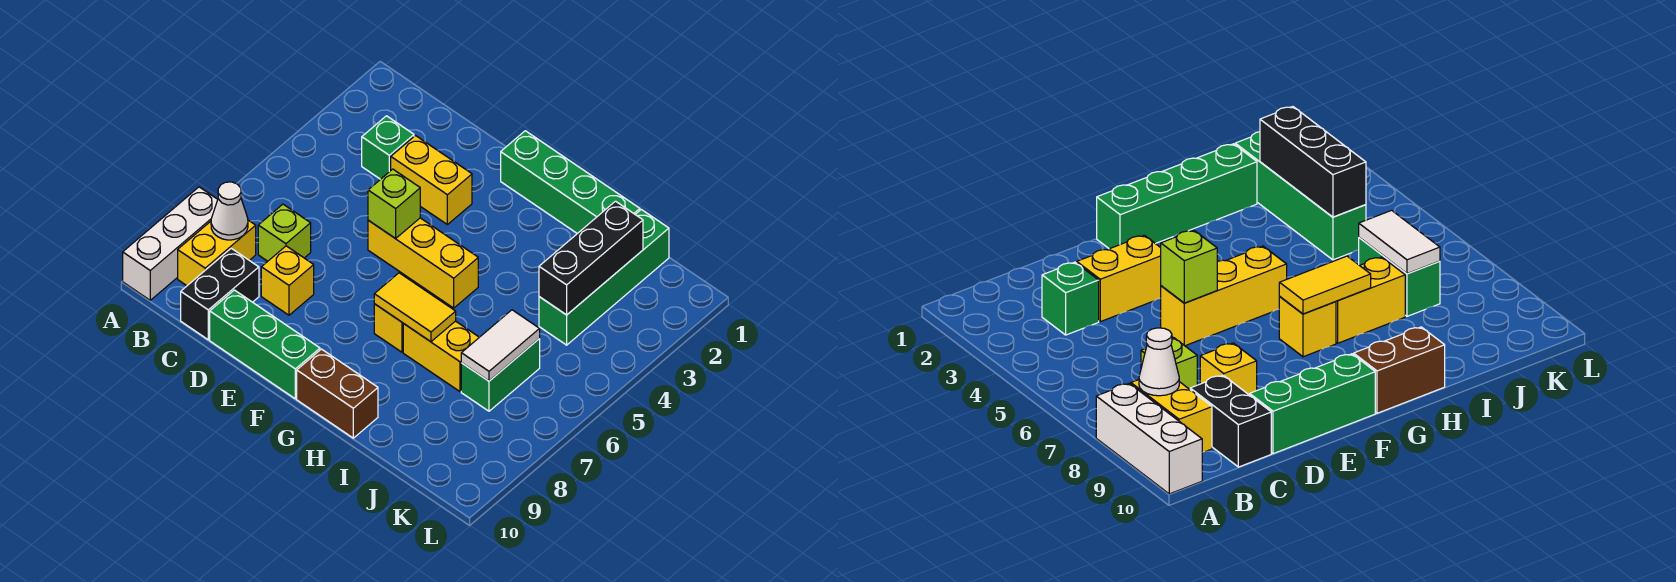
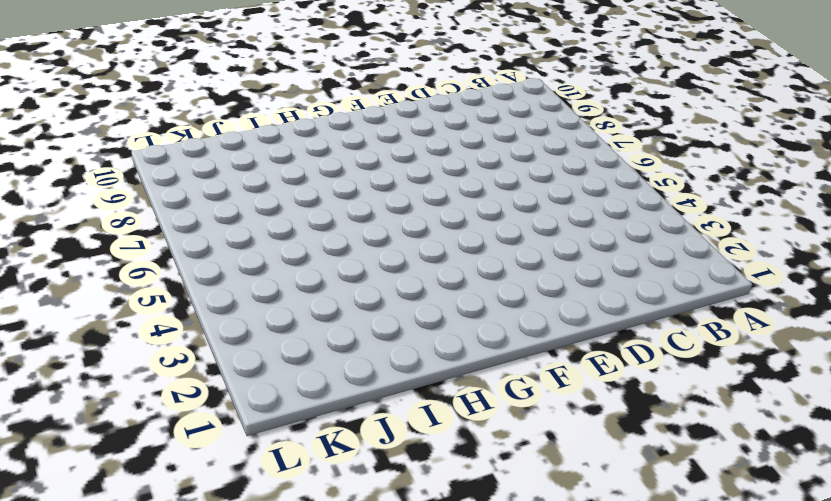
none -> white 1x3 brick [123,187,218,300]
none -> yellow 1x2 brick [178,220,256,286]
none -> green 1x1 brick [362,116,414,179]

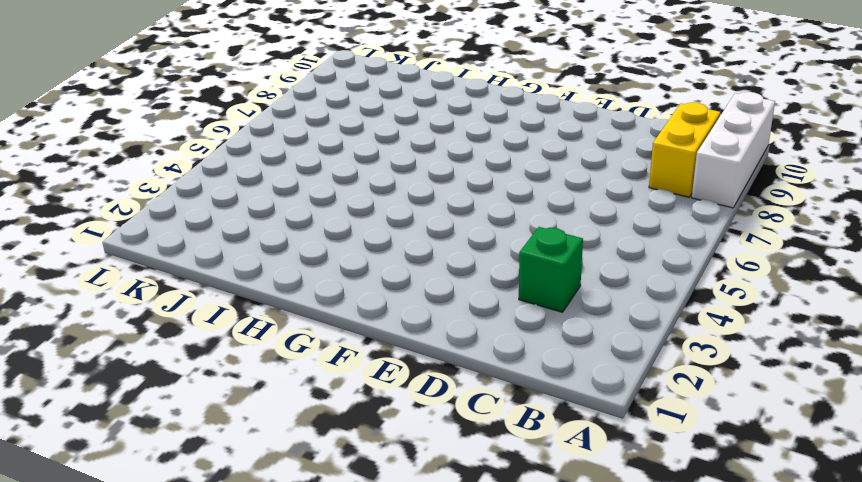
none -> lime 1x1 brick [258,204,311,261]
none -> black 1x2 brick [181,248,259,340]
none -> yellow 1x2 brick [391,136,472,225]

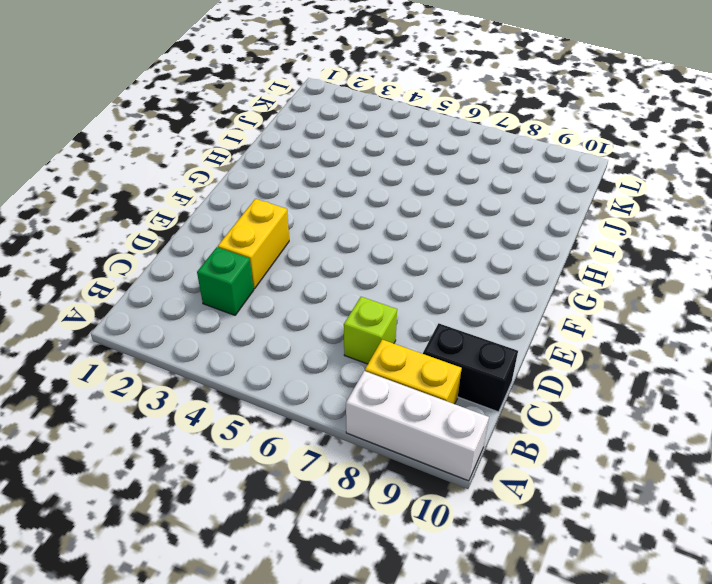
none -> yellow 1x1 brick [261,246,314,315]
none -> green 1x3 brick [210,290,320,399]
none -> yellow 1x3 brick [368,218,478,308]

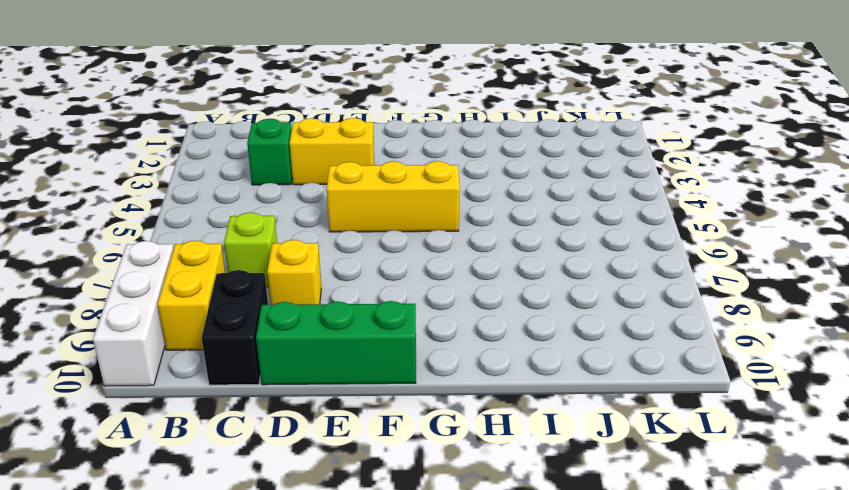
none -> green 1x4 brick [501,131,640,234]
none -> yellow 1x1 brick [374,304,404,352]
none -> brown 1x2 brick [297,349,378,438]

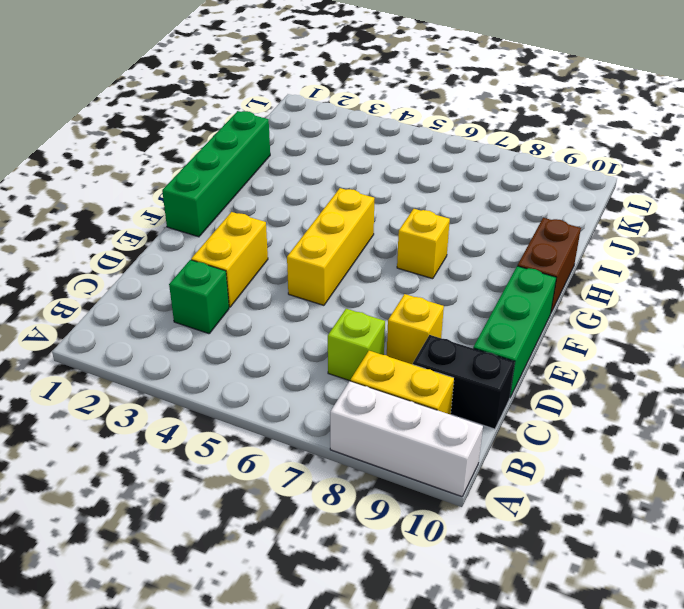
none -> yellow 1x2 brick [403,321,479,391]
none -> green 1x4 brick [539,209,669,345]
none -> green 1x2 brick [461,339,540,411]

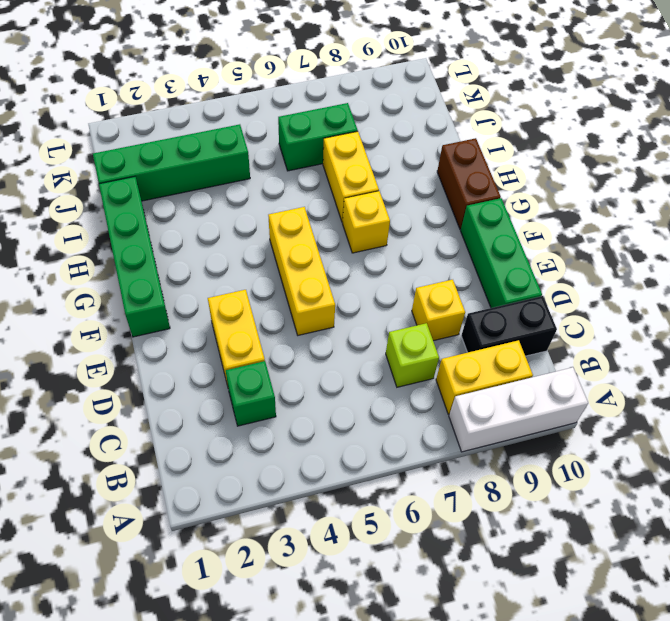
none -> white 1x1 cone [211,182,248,240]
none -> lime 1x1 brick [368,169,420,239]
none -> yellow 1x2 tile [374,273,456,342]

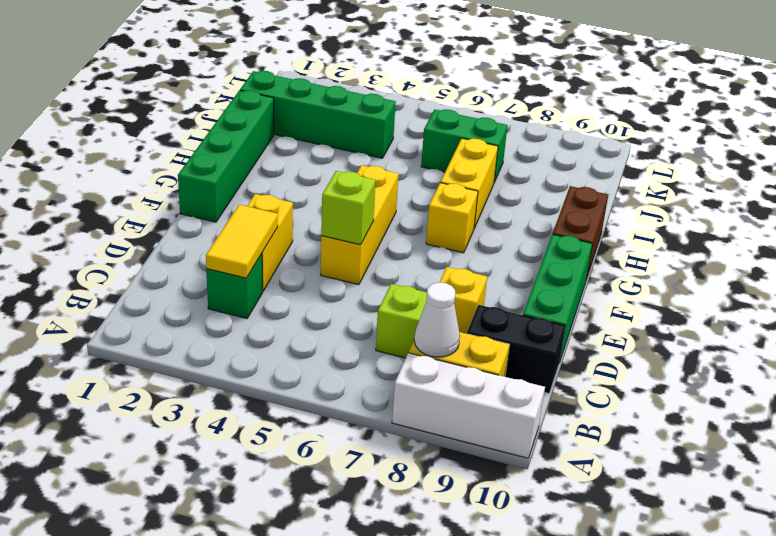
yellow 1x2 tile [206,205,278,278] -> yellow 1x2 tile moved to [374,273,456,342]
none -> black 1x3 brick [539,201,643,315]
none -> white 1x2 tile [461,310,540,381]

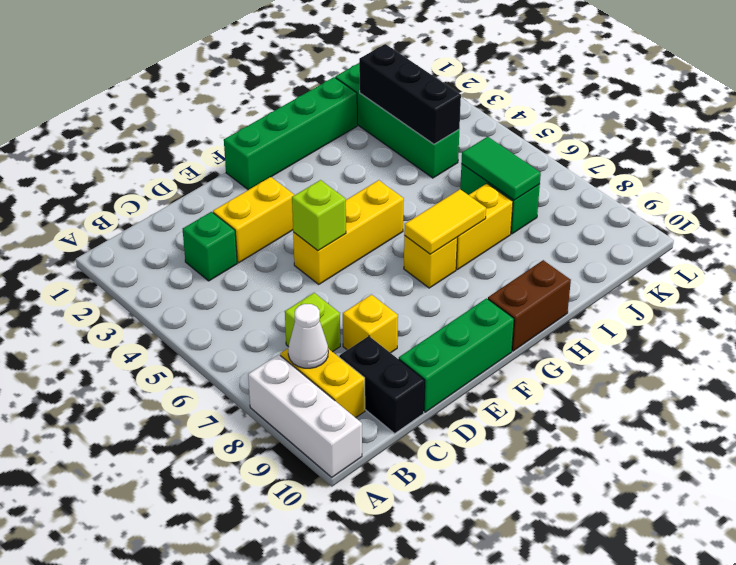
green 1x2 tile [461,137,541,200] -> white 1x2 tile [461,310,540,381]

